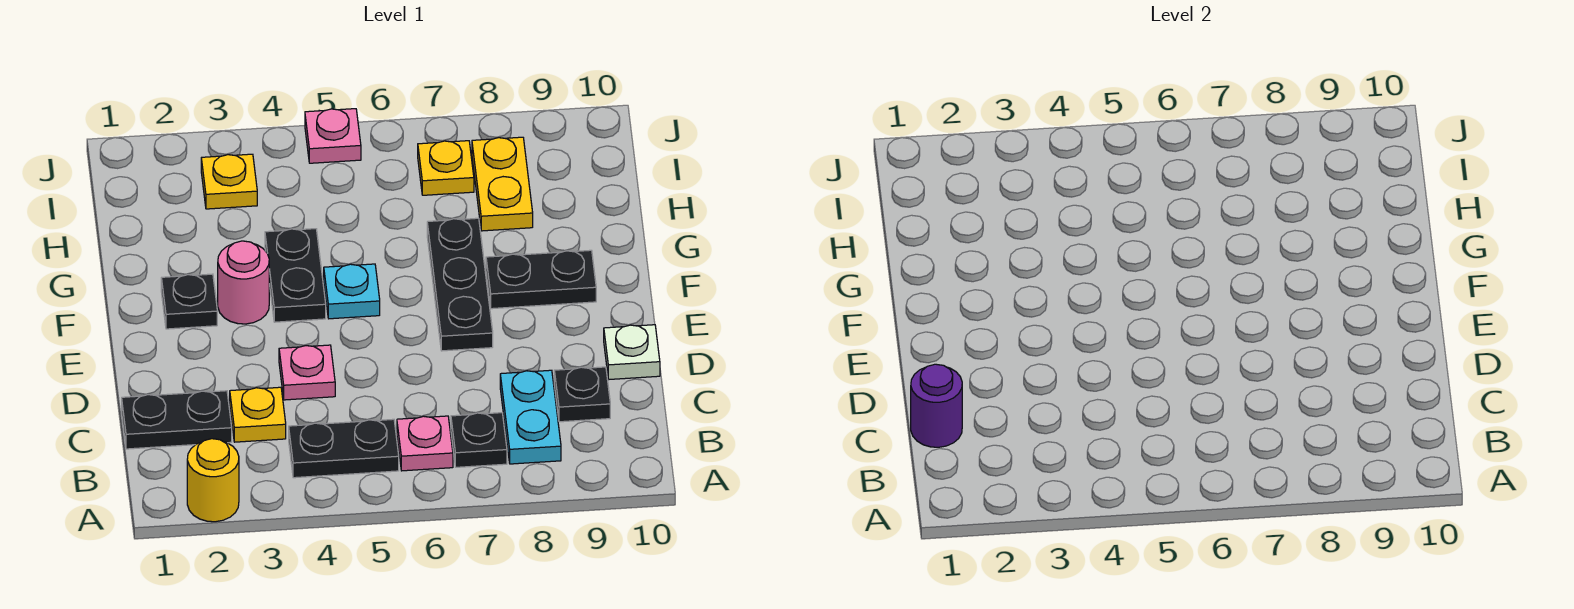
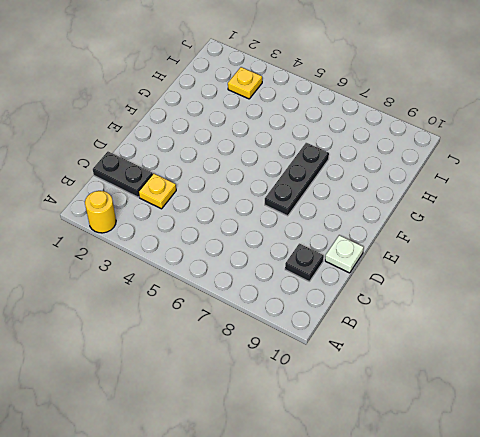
none -> black 1x2 plate [289,419,399,478]
none -> pink 1x1 plate [397,416,453,471]
none -> black 1x1 plate [451,413,507,467]

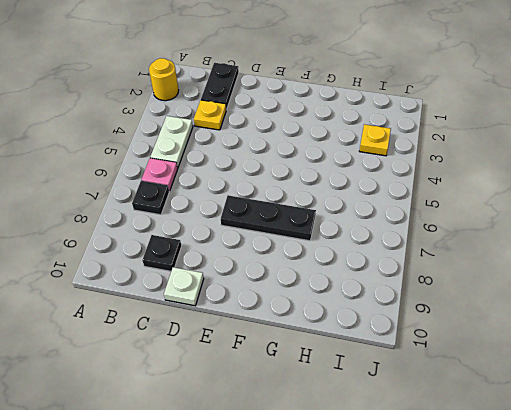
white 1x2 plate [150,116,193,168] -> black 1x2 plate [289,419,399,478]
none -> cyan 1x2 plate [500,370,561,464]
none -> pink 1x1 plate [279,345,335,400]
none -> black 1x1 plate [161,274,217,329]

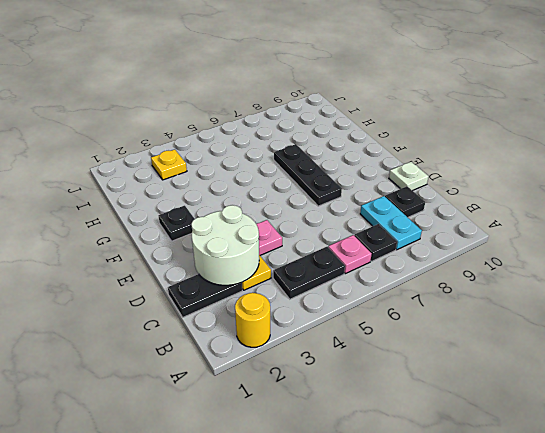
white 2x2 round brick [191,205,259,285] -> none
none -> pink 1x1 round brick [218,241,269,324]
none -> black 1x2 plate [265,229,326,322]
none -> cyan 1x1 plate [324,264,380,319]

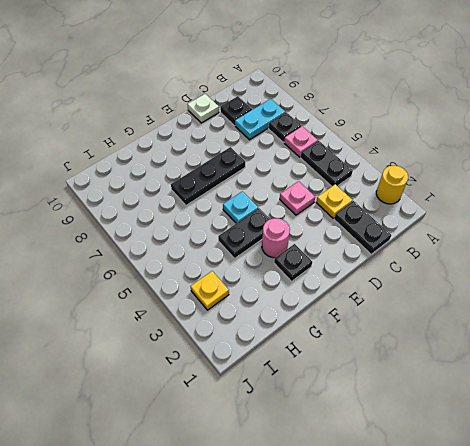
none -> black 1x2 plate [486,250,596,309]
none -> yellow 1x2 plate [472,137,533,231]
none -> yellow 1x1 plate [418,141,474,195]

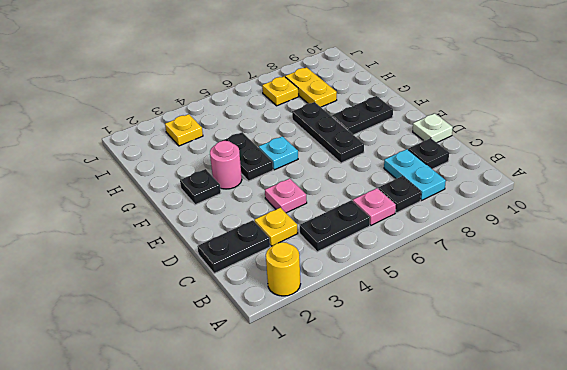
none -> pink 1x1 plate [305,109,361,163]
none -> purple 1x1 round brick [911,364,962,447]

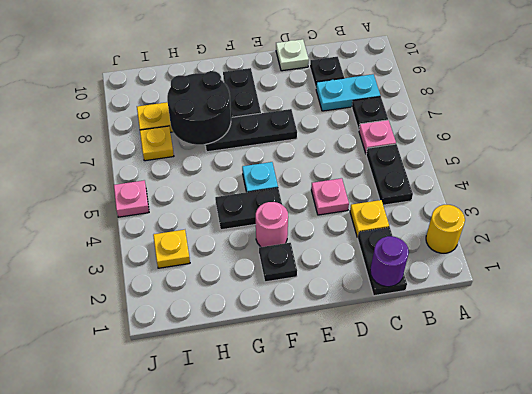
black 2x2 round brick [167,71,231,145] -> none

